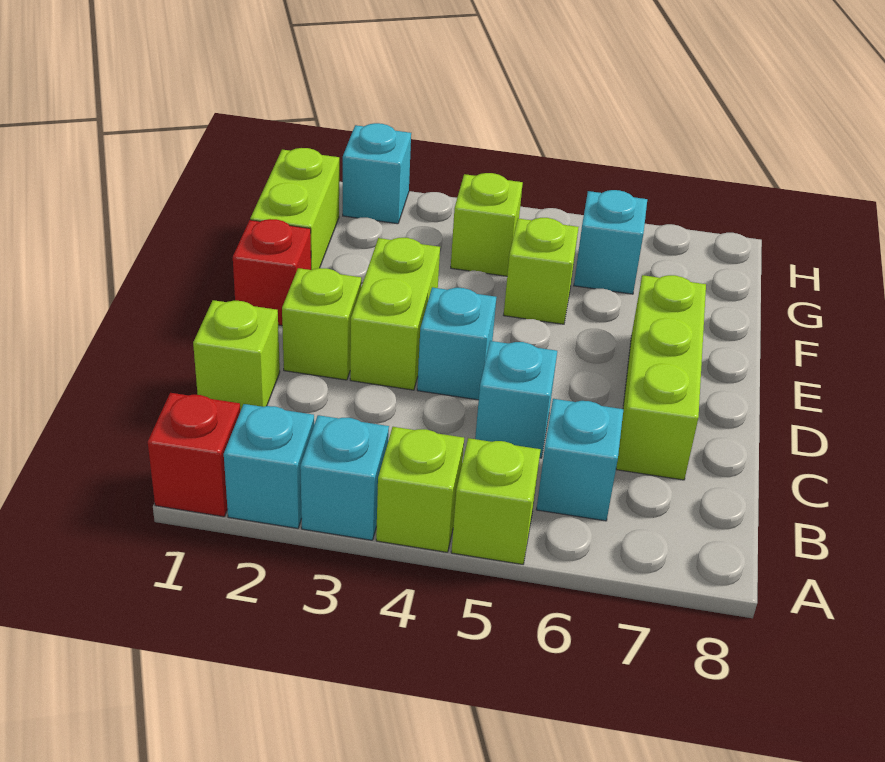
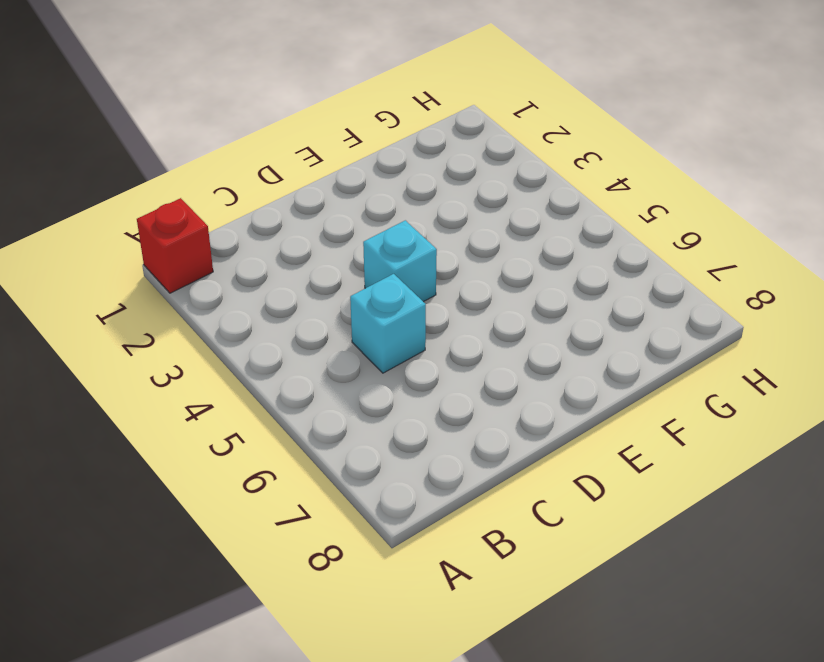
none -> cyan 1x1 brick [224,404,314,528]
none -> cyan 1x1 brick [300,415,389,540]
none -> lime 1x1 brick [376,427,464,552]

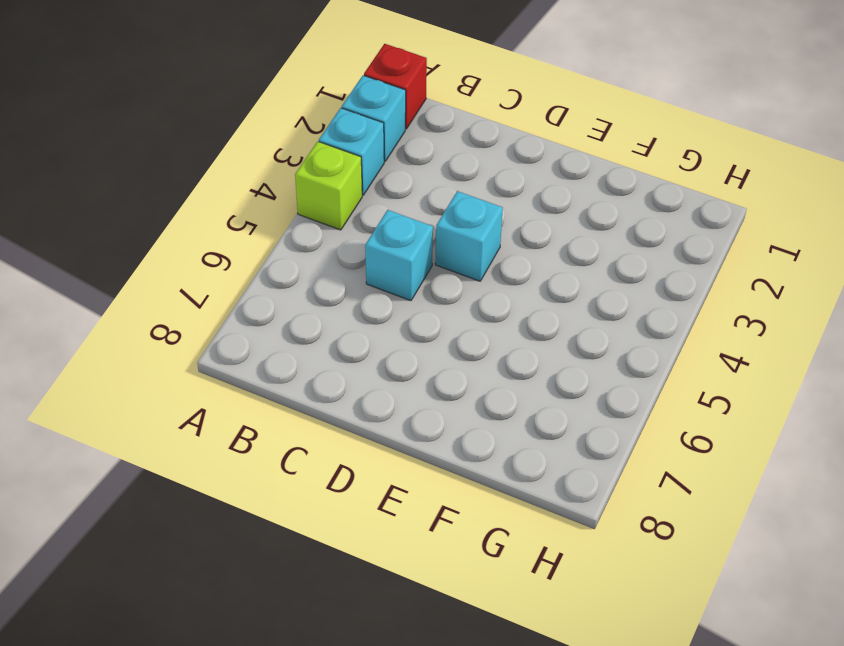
none -> lime 1x1 brick [451,438,541,564]
none -> cyan 1x1 brick [536,399,623,521]
none -> lime 1x1 brick [193,300,280,411]

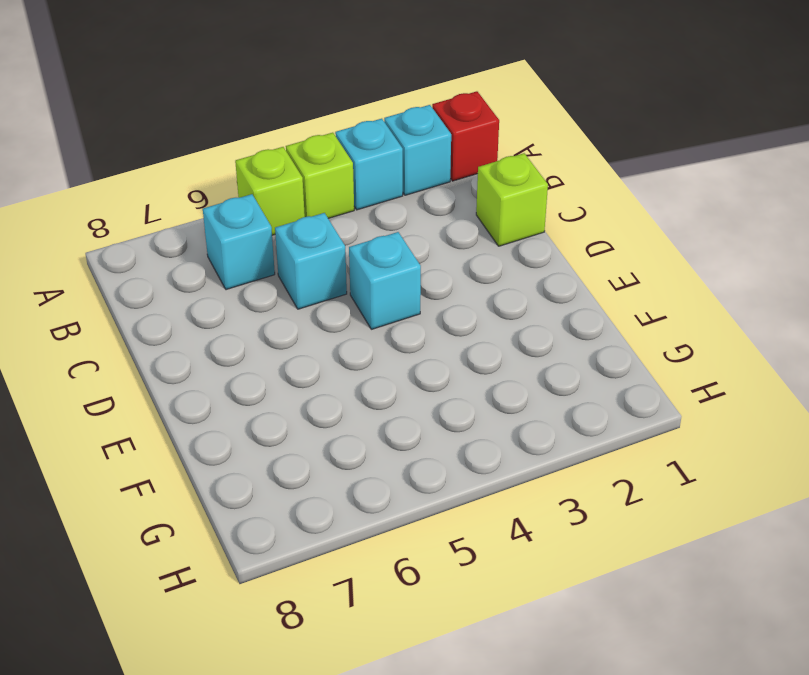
none -> lime 1x3 brick [616,275,706,480]
none -> lime 1x1 brick [282,268,361,380]
none -> lime 1x2 brick [350,238,440,390]

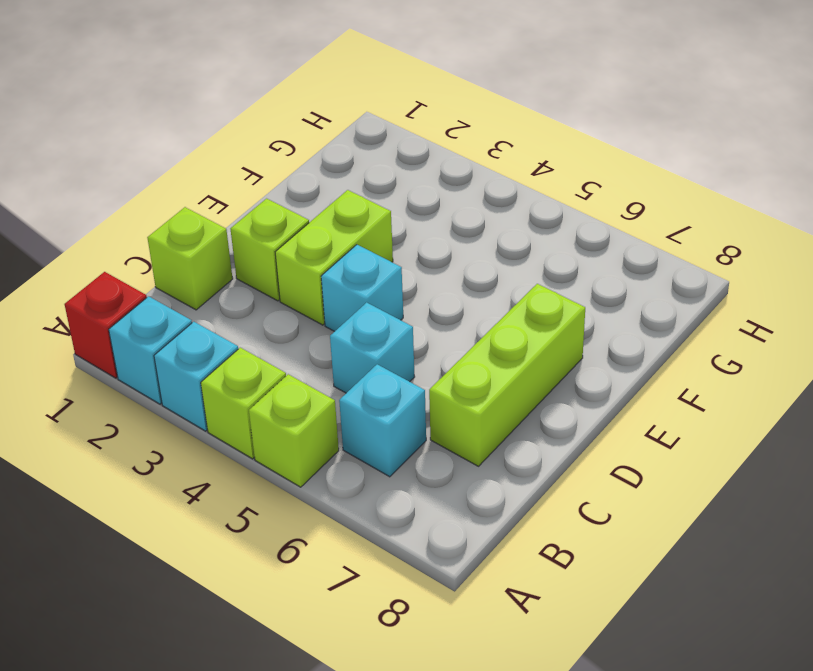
none -> red 1x1 brick [233,219,311,325]
none -> lime 1x2 brick [250,148,339,270]
none -> lime 1x1 brick [504,218,579,324]

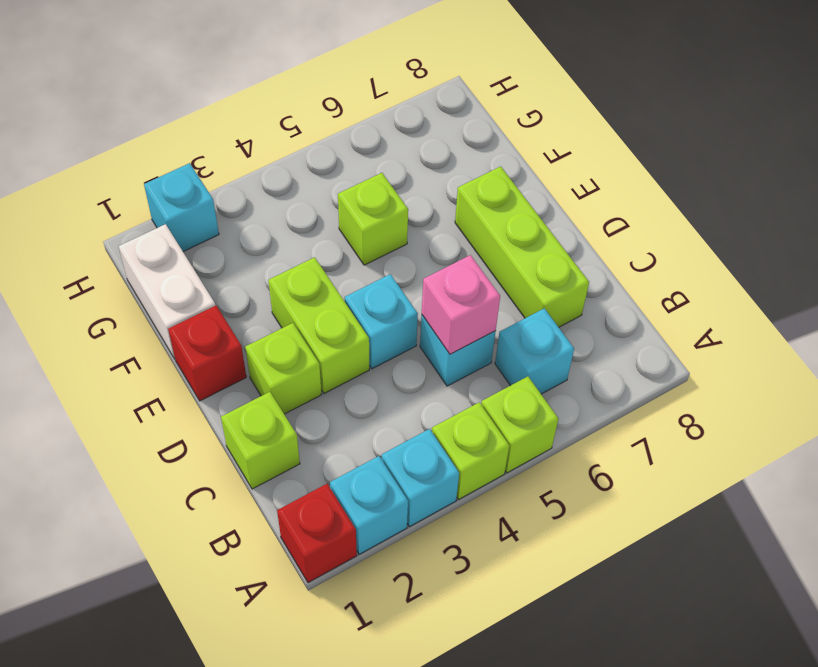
pink 1x1 brick [422,255,500,354] -> none
white 1x2 brick [119,224,215,359] -> lime 1x2 brick [250,148,339,270]
none -> lime 1x1 brick [451,173,523,276]
none -> cyan 1x1 brick [574,190,647,294]

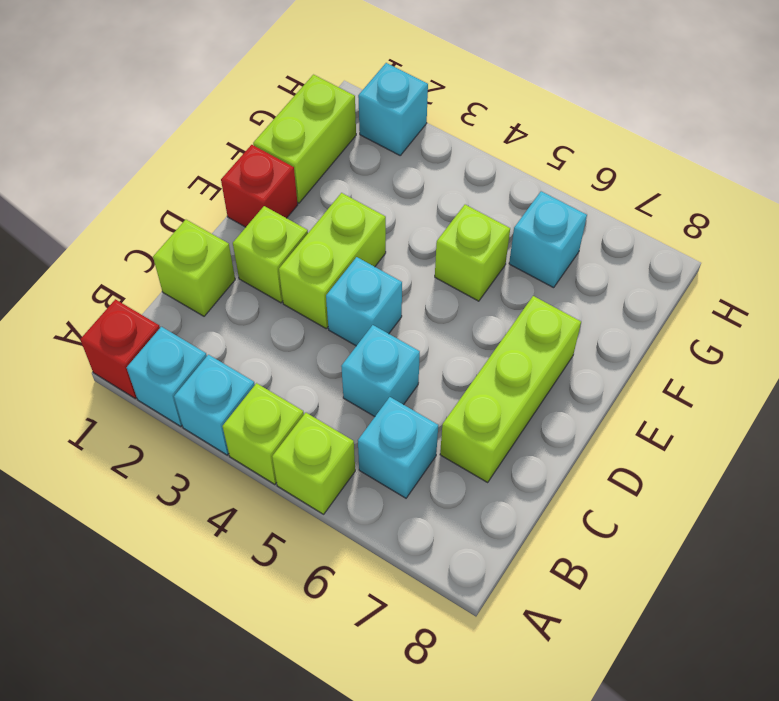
none -> lime 1x1 brick [451,173,523,276]

